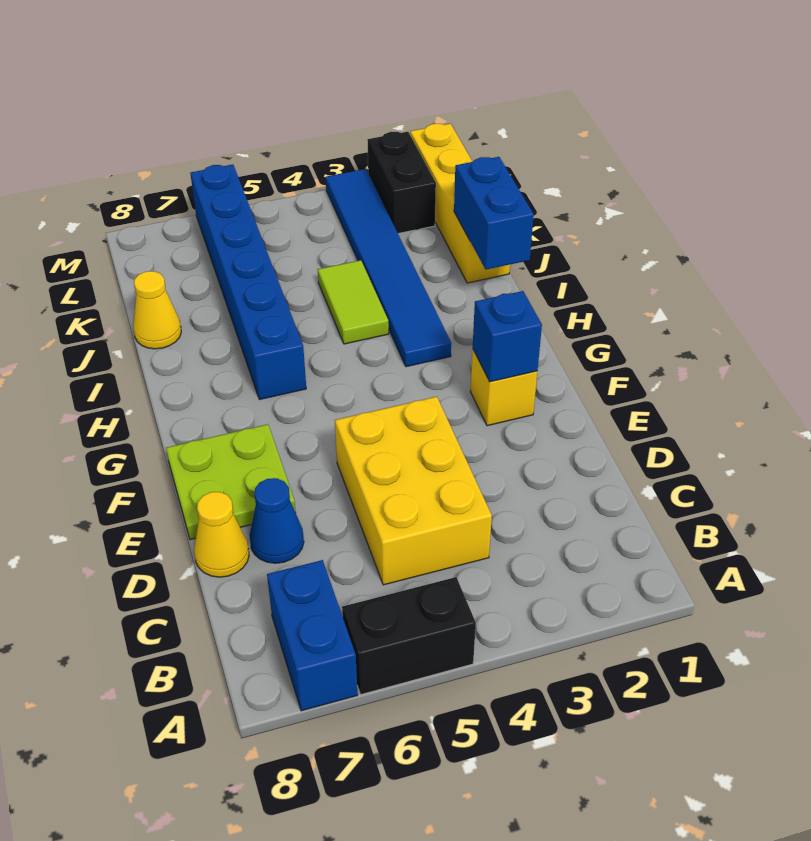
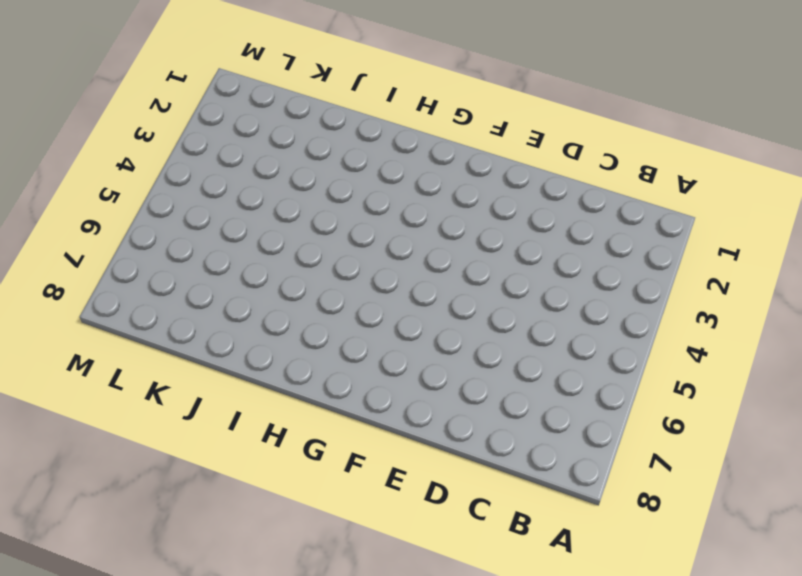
none -> black 1x2 brick [342,577,476,694]
none -> blue 1x2 brick [267,560,358,711]
none -> yellow 2x3 brick [335,397,492,585]

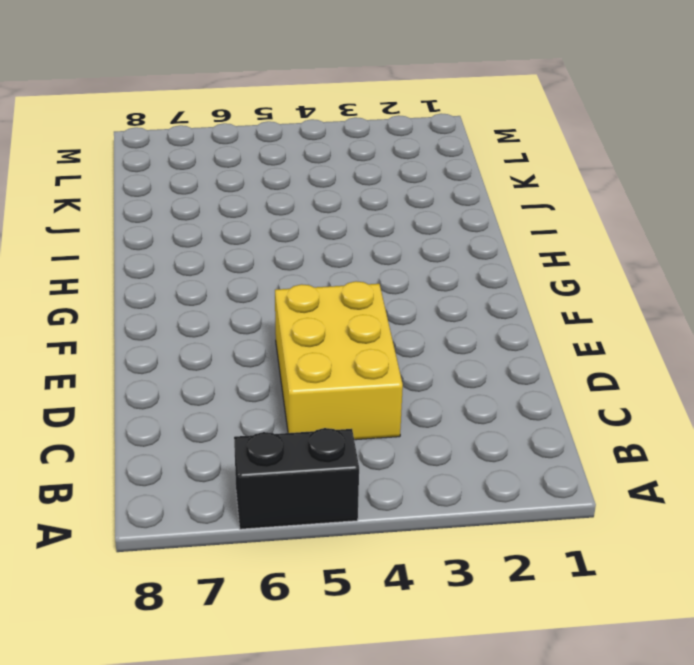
none -> blue 1x2 brick [267,560,358,711]
none -> blue 1x1 cone [250,478,304,563]
none -> yellow 1x1 cone [194,492,249,577]

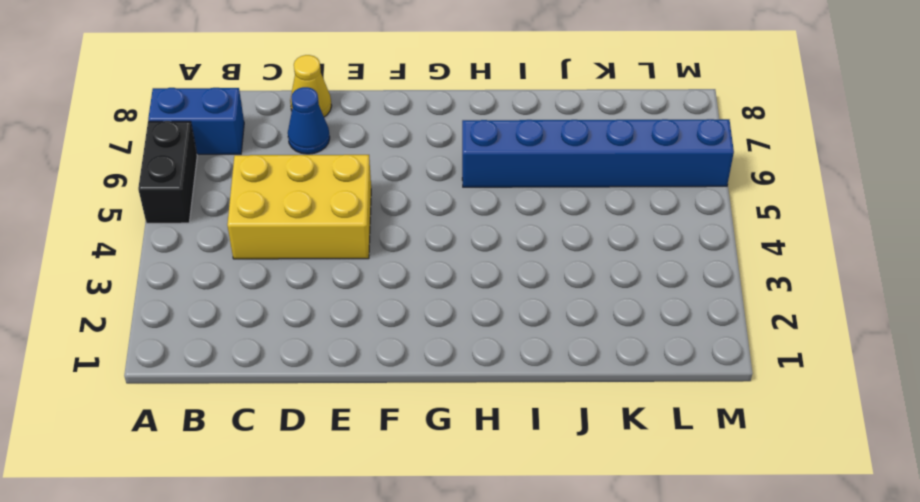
none -> lime 2x2 plate [166,424,296,540]
none -> yellow 1x1 brick [470,349,537,426]
none -> blue 1x6 tile [326,169,451,367]

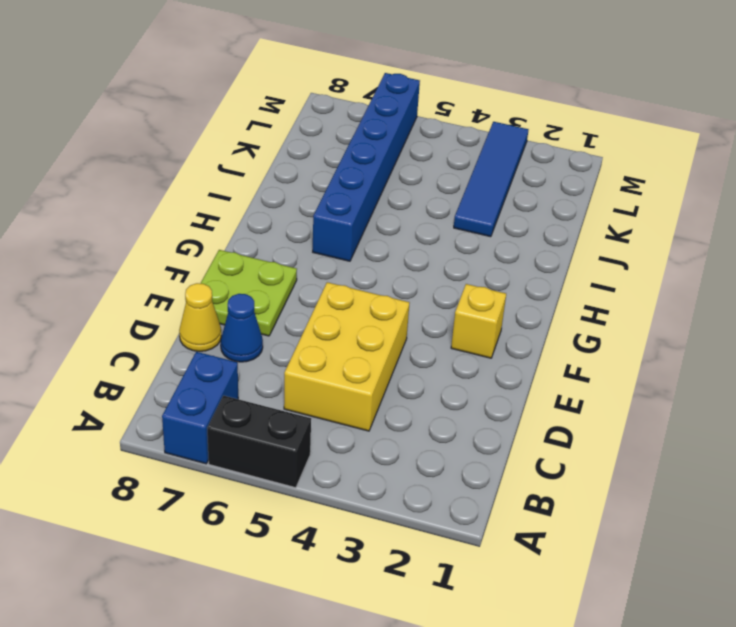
blue 1x4 tile [454,122,529,237] -> blue 1x6 tile [326,169,451,367]
none -> lime 1x2 tile [318,260,389,344]
none -> yellow 1x4 brick [410,124,510,283]
none -> yellow 1x1 cone [133,271,181,349]

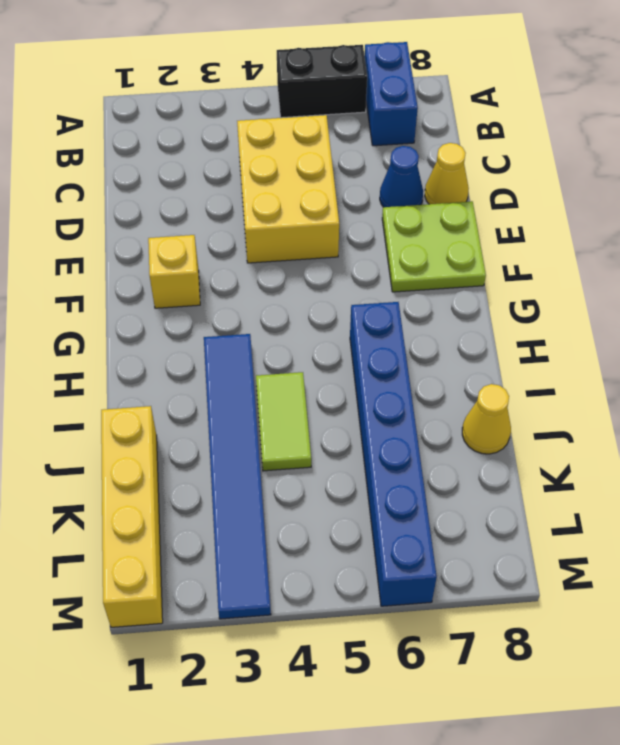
none -> black 1x2 brick [367,132,436,234]
none -> blue 1x1 brick [473,291,542,382]
none -> blue 1x2 brick [454,157,534,269]

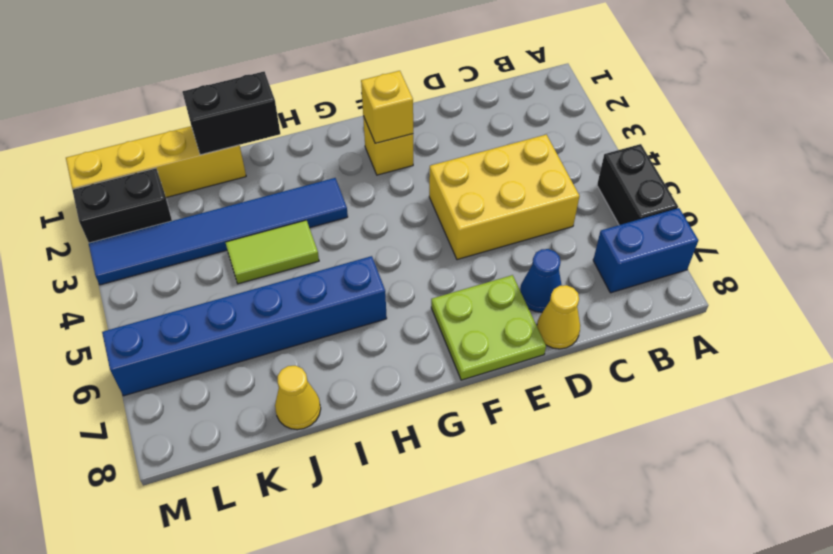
yellow 1x1 brick [361,71,413,143] -> blue 1x1 brick [473,291,542,382]
black 1x2 brick [182,72,280,155] -> blue 1x2 brick [454,157,534,269]

